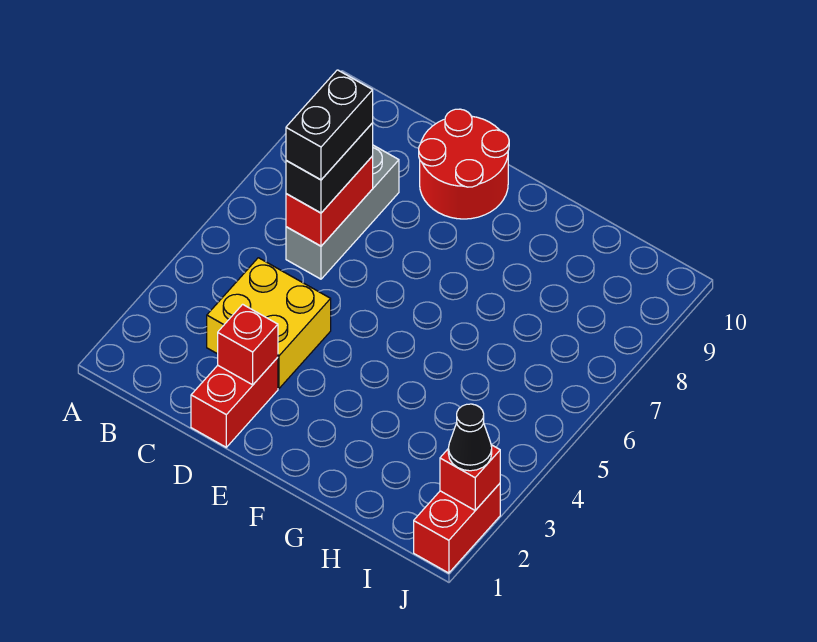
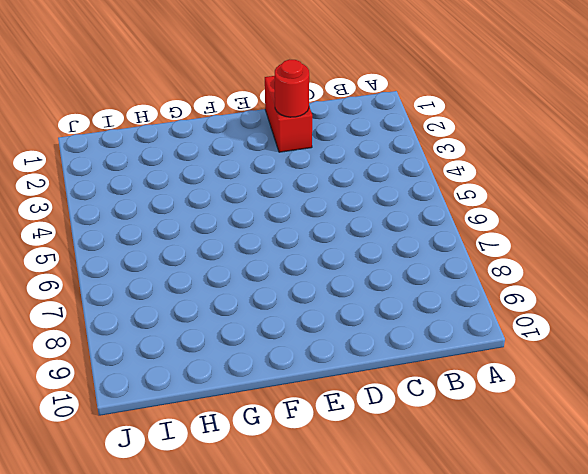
red 1x1 round brick [275,59,309,117] -> red 1x1 brick [218,304,278,385]
none -> yellow 2x2 brick [207,258,331,388]
none -> grey 1x3 brick [286,145,399,279]

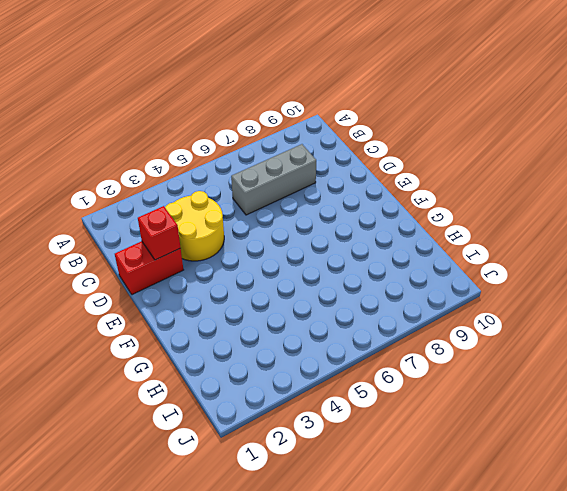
yellow 2x2 round brick [165,191,224,261] -> yellow 2x2 brick [207,258,331,388]
none -> red 2x2 round brick [419,109,509,219]
none -> red 1x2 brick [414,484,500,573]

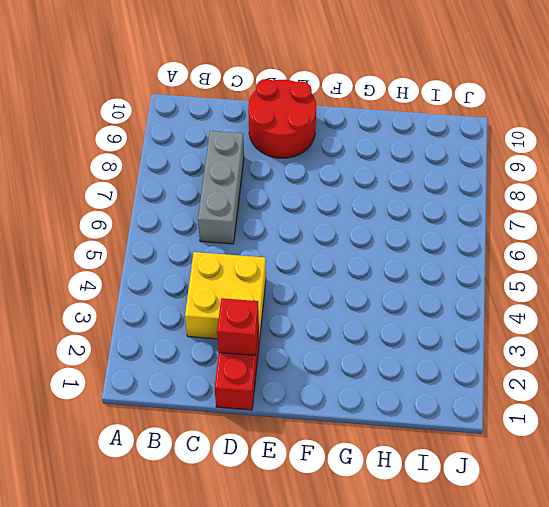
none -> red 1x2 brick [414,484,500,573]
none -> red 1x2 brick [286,156,373,246]

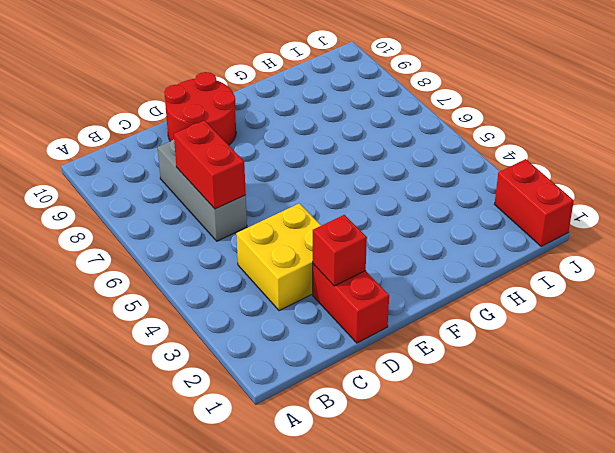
none -> red 1x1 brick [440,445,500,510]
none -> black 1x2 brick [286,123,373,213]

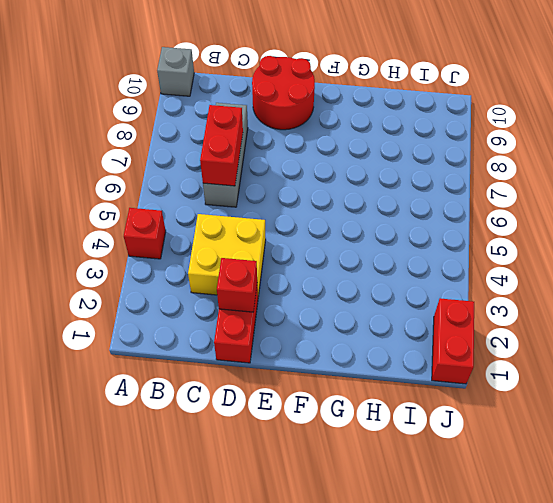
red 1x1 brick [124,208,166,259] -> red 1x1 brick moved to [440,445,500,510]
grey 1x1 brick [157,47,194,96] -> none
none -> black 1x2 brick [286,123,373,213]
none -> black 1x1 cone [448,404,492,471]

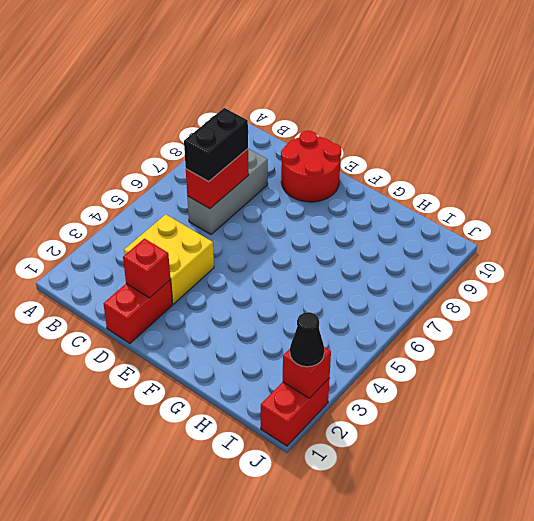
none -> black 1x2 brick [286,70,373,180]

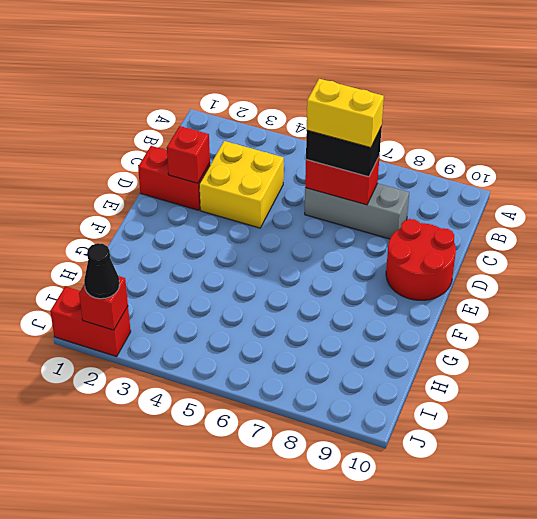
yellow 1x2 brick [307,79,384,148] -> black 1x2 brick [286,70,373,180]

